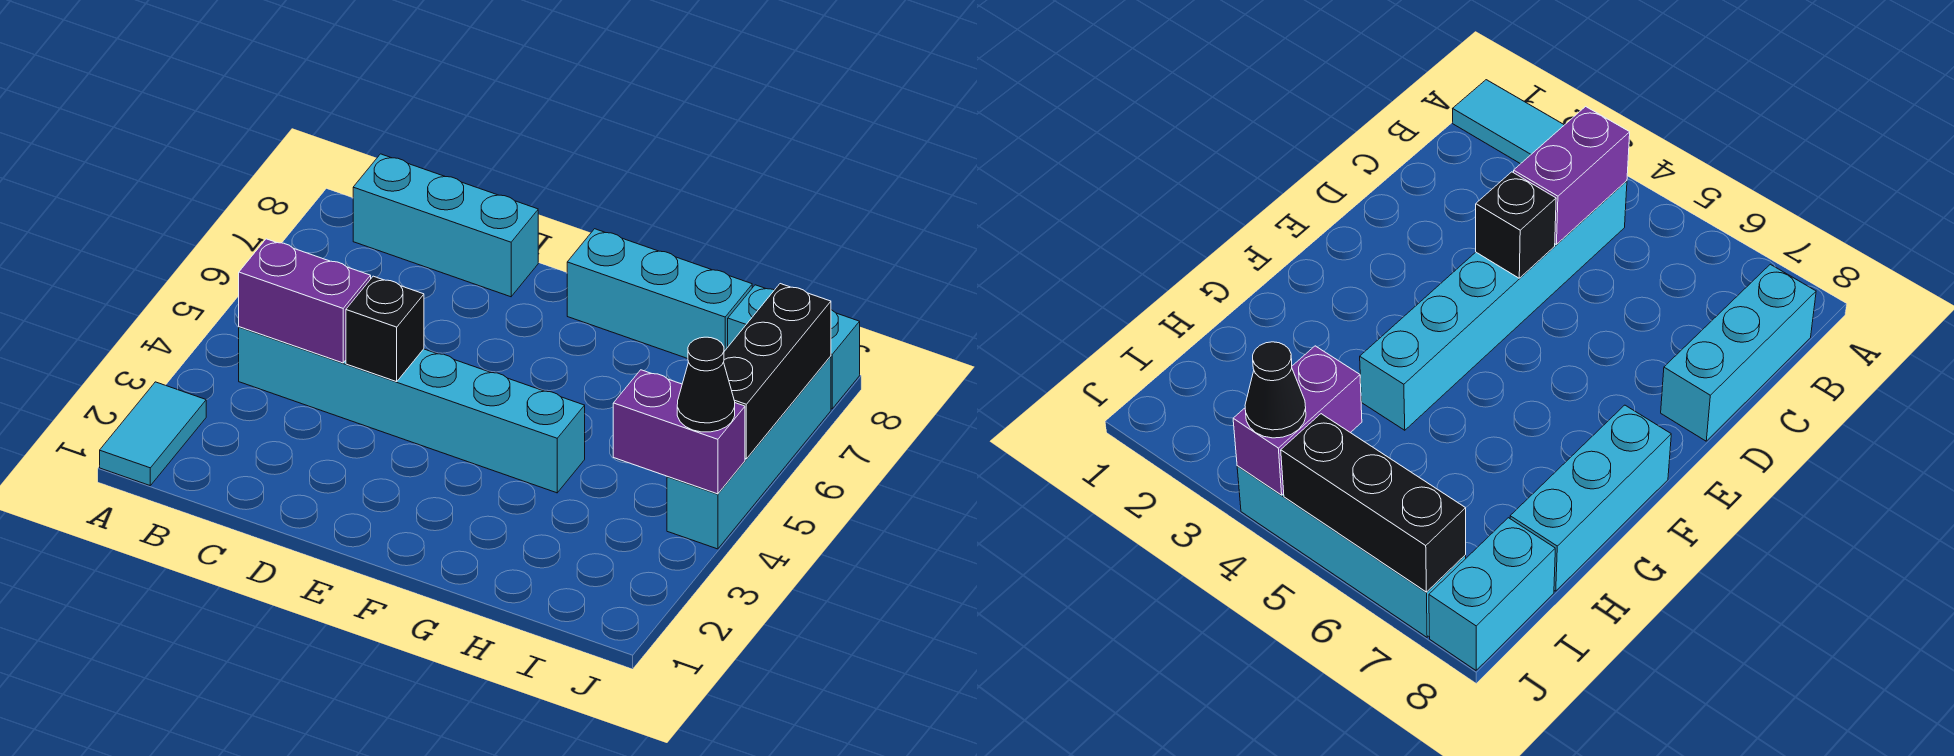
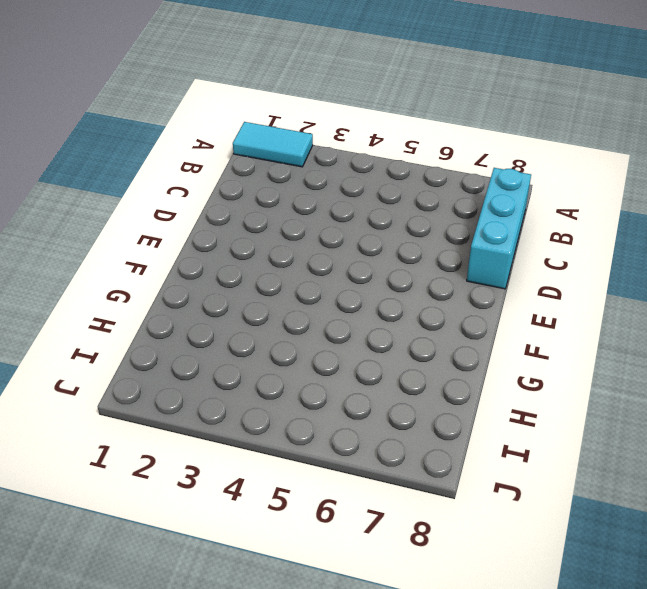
none -> cyan 1x6 brick [239,327,585,493]
none -> cyan 1x3 brick [567,229,752,359]

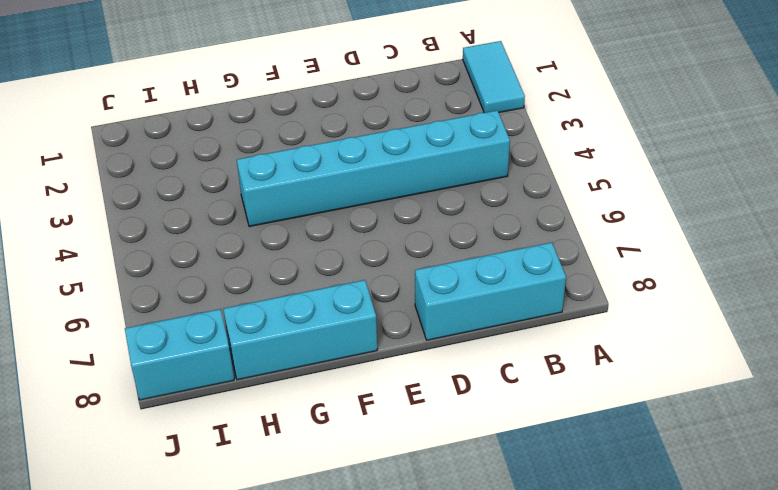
none -> cyan 1x4 brick [667,356,831,549]
none -> purple 1x2 brick [239,239,371,363]

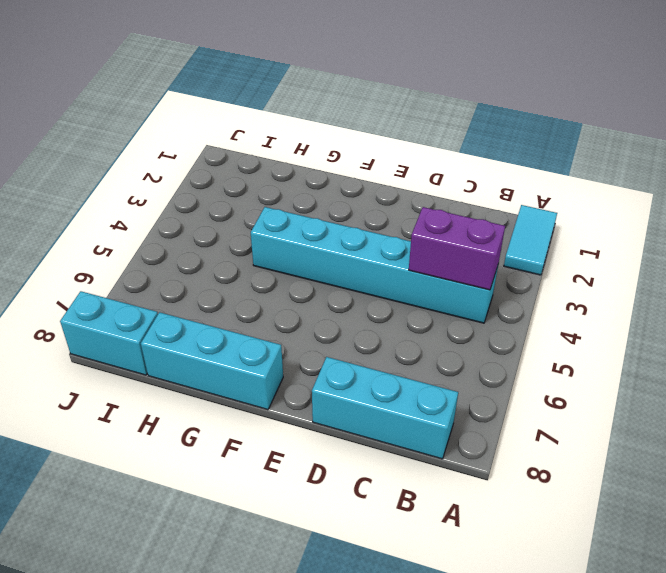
none -> cyan 1x4 brick [667,356,831,549]
none -> black 1x1 brick [346,276,424,382]

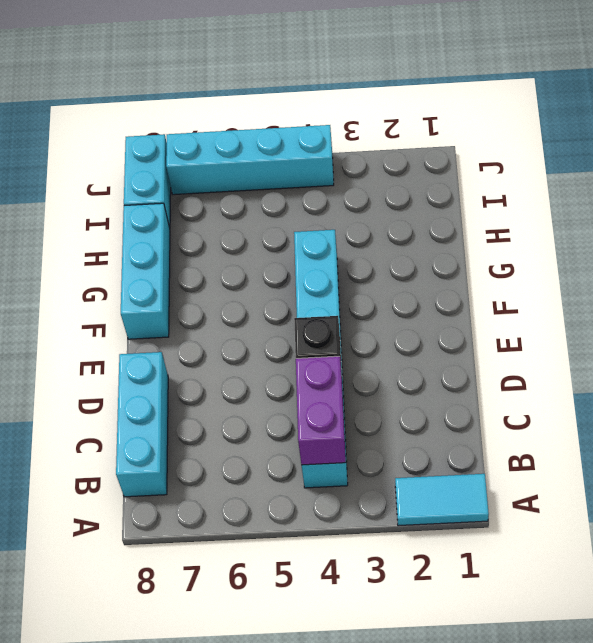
none -> purple 1x2 brick [613,370,745,494]
none -> black 1x3 brick [724,284,831,459]

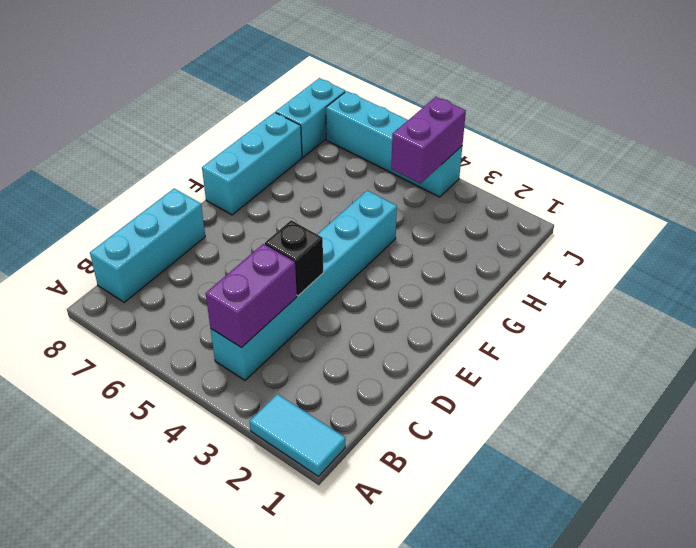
none -> black 1x3 brick [724,284,831,459]
none -> black 1x1 cone [677,337,735,432]

